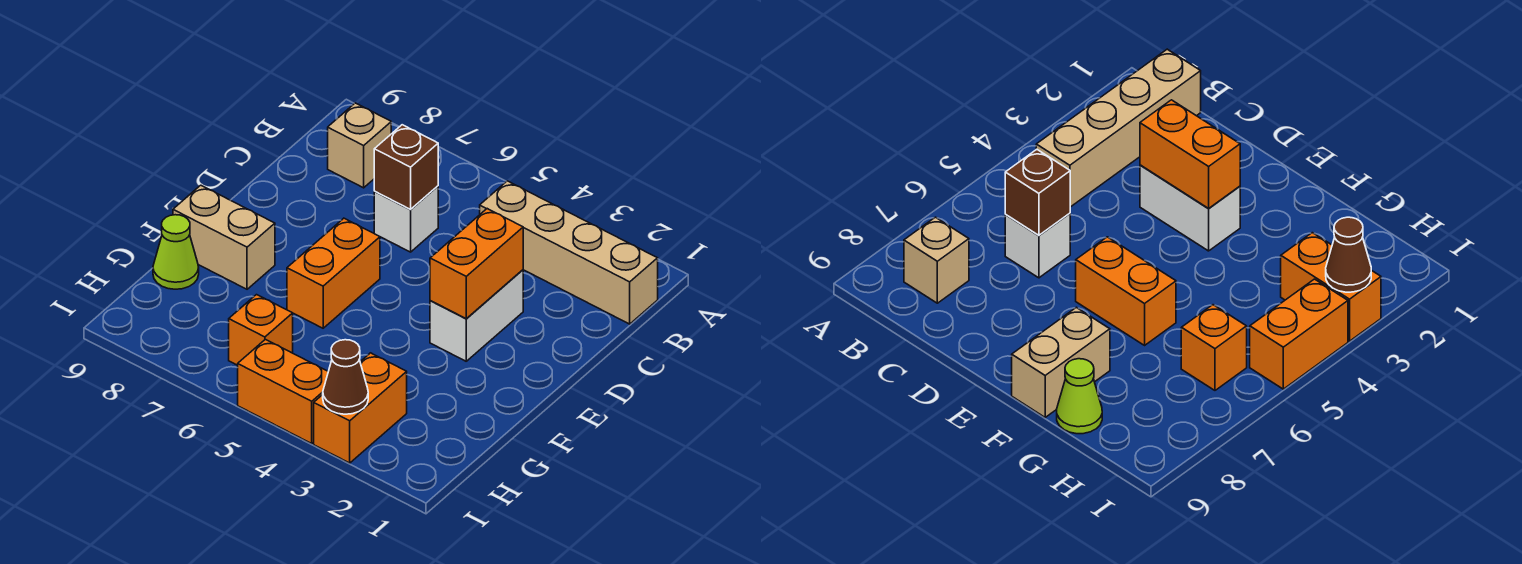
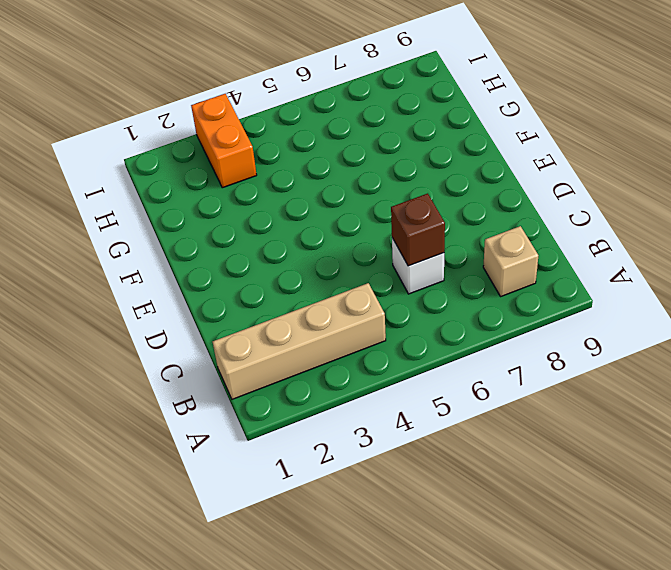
none -> white 1x2 brick [430,270,523,361]
none -> orange 1x2 brick [287,218,380,328]
none -> tan 1x2 brick [173,185,275,289]

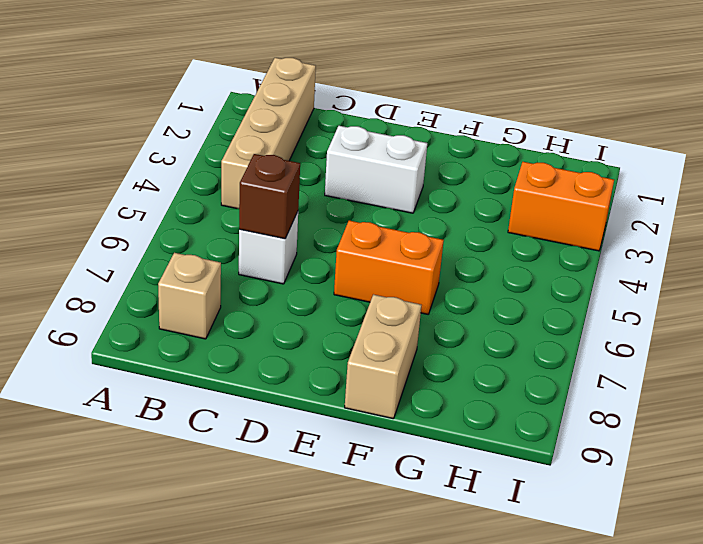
none -> lime 1x1 cone [153,215,199,289]
none -> orange 1x1 brick [229,295,293,365]
none -> orange 1x2 brick [238,339,328,443]

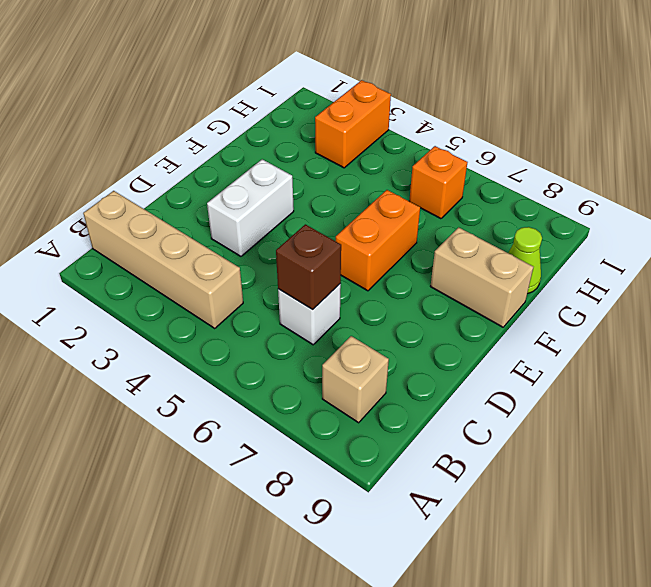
none -> orange 1x2 brick [238,339,328,443]
none -> orange 1x2 brick [430,209,523,318]
none -> brown 1x1 cone [323,340,368,414]

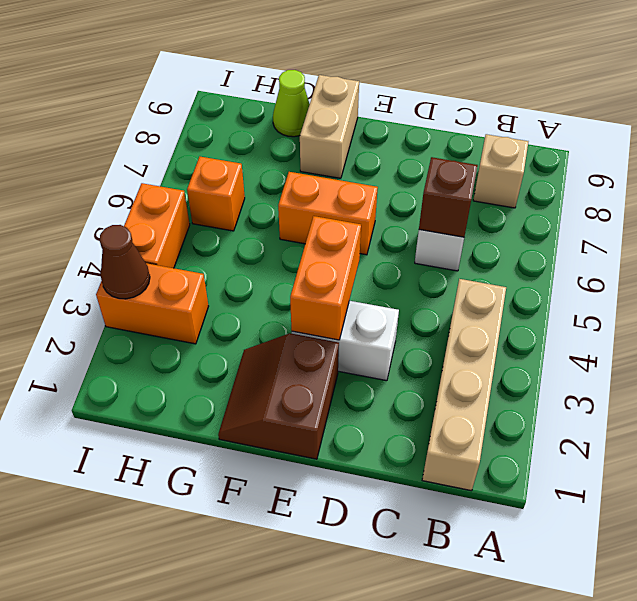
brown 2x2 slope [218,333,339,459] -> none
orange 1x2 brick [290,216,361,340] -> orange 1x2 brick turned to [430,209,523,318]

